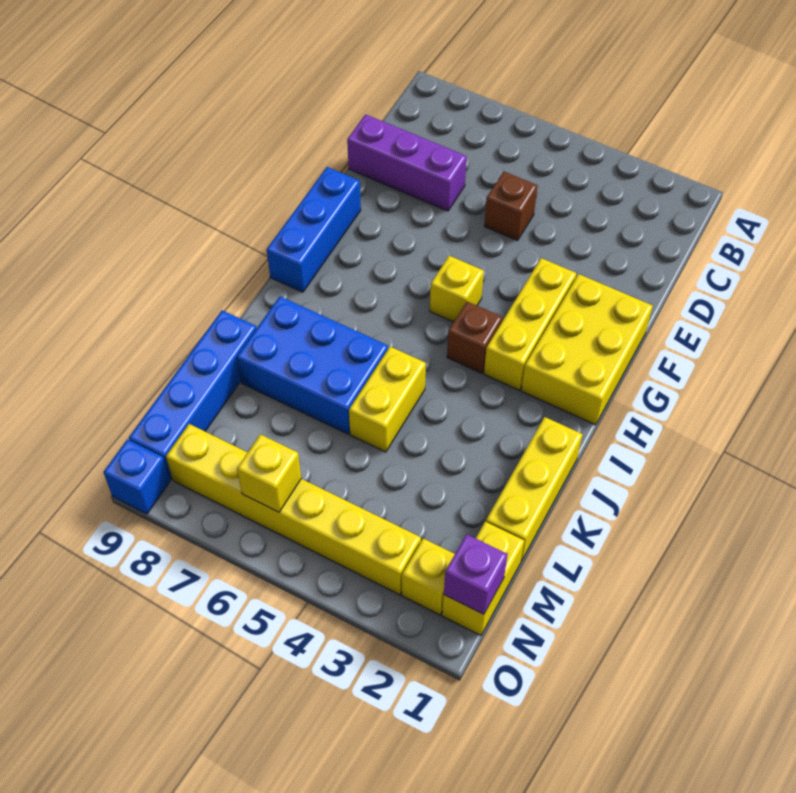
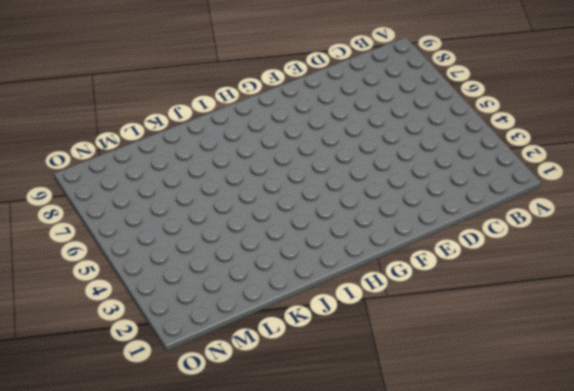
none -> brown 1x1 brick [484,172,538,241]
none -> purple 1x3 brick [347,114,467,211]
none -> yellow 2x3 brick [521,274,653,425]

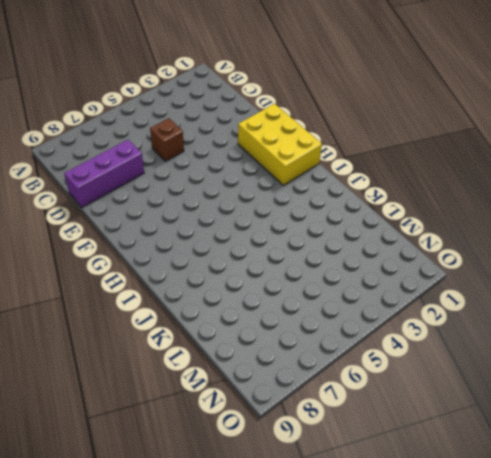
none -> yellow 1x3 brick [484,258,576,390]
none -> blue 1x3 brick [267,167,361,292]
none -> yellow 1x1 brick [430,256,484,322]

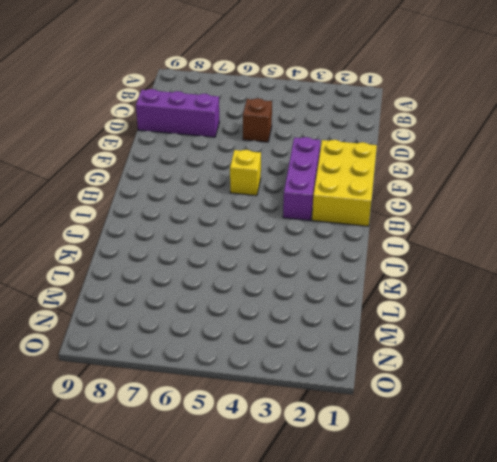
purple 1x3 brick [283,137,321,220] -> yellow 1x3 brick [484,258,576,390]
none -> blue 1x3 brick [267,167,361,292]
none -> brown 1x1 brick [447,302,503,373]
none -> yellow 1x3 brick [486,417,583,561]

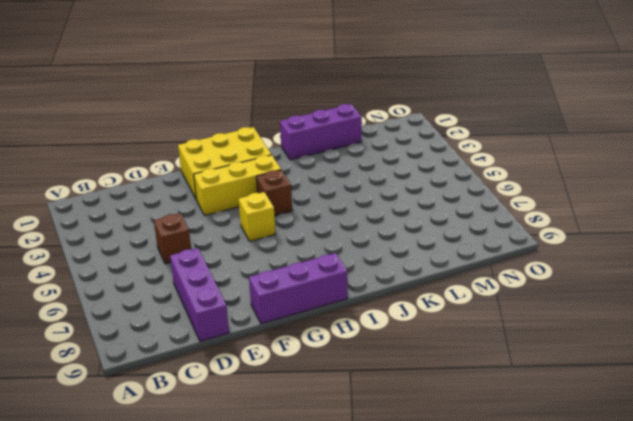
purple 1x3 brick [249,253,348,324] -> blue 1x3 brick [267,167,361,292]
purple 1x3 brick [280,104,362,160] -> yellow 1x3 brick [486,417,583,561]
none -> yellow 1x2 brick [349,347,426,452]
none -> blue 2x3 brick [237,297,388,434]
none -> blue 1x4 brick [129,310,257,480]

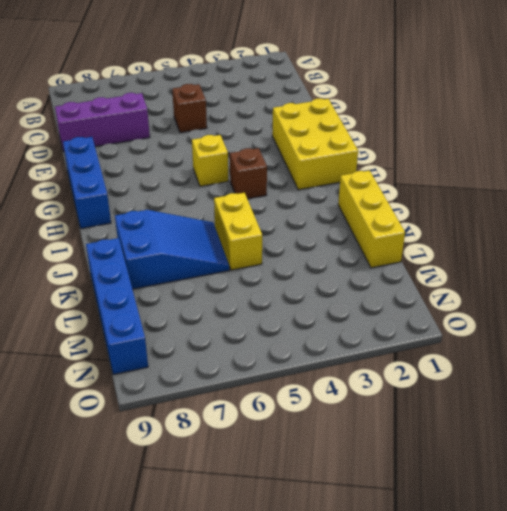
blue 2x3 slope [115,210,229,289] -> blue 2x3 brick [237,297,388,434]
none -> yellow 1x3 brick [484,258,576,390]
none -> yellow 1x2 brick [442,522,524,635]
none -> yellow 1x1 brick [402,538,455,615]

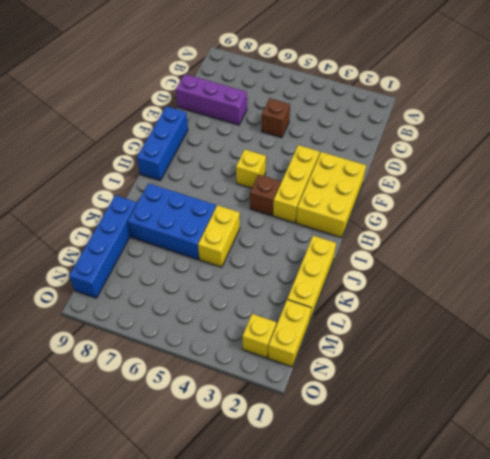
none -> yellow 1x6 brick [166,424,421,595]
none -> blue 1x1 brick [103,439,170,514]
none -> purple 1x1 brick [444,534,508,614]

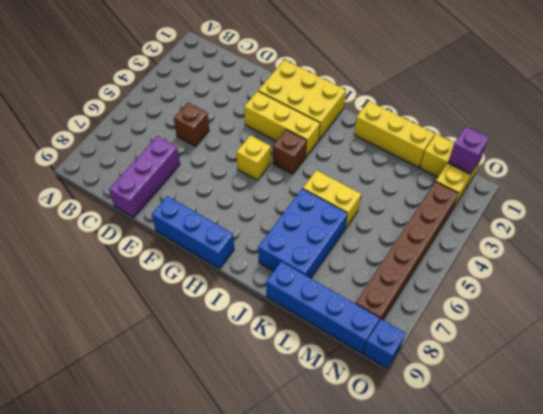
brown 1x6 brick [356,182,458,320] -> yellow 1x6 brick [166,424,421,595]
none -> yellow 1x1 brick [237,434,301,512]

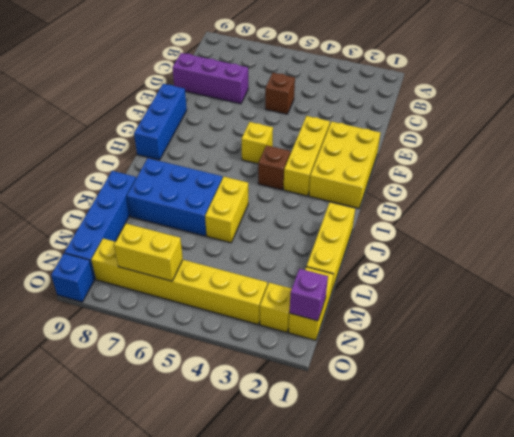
yellow 1x2 brick [114,223,183,281] -> yellow 1x1 brick [237,434,301,512]

